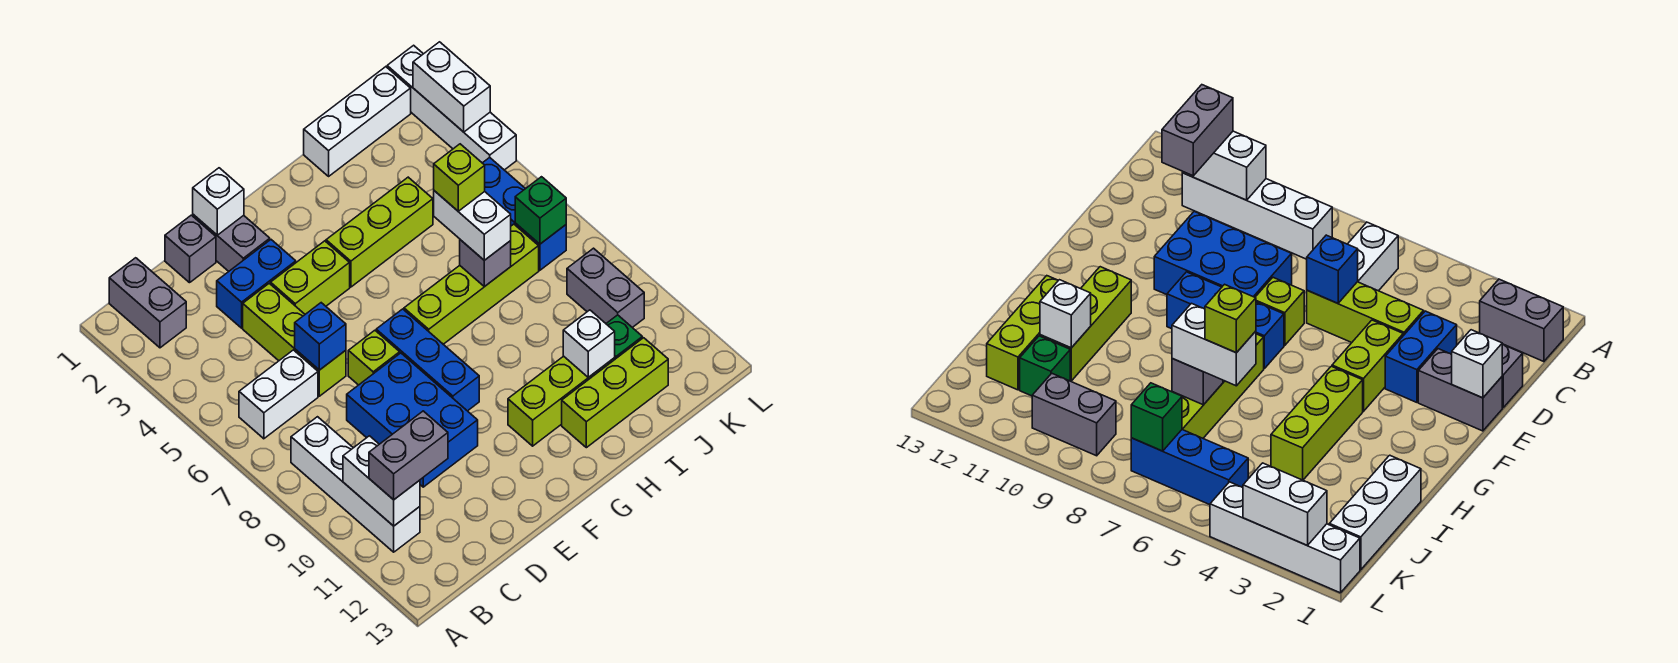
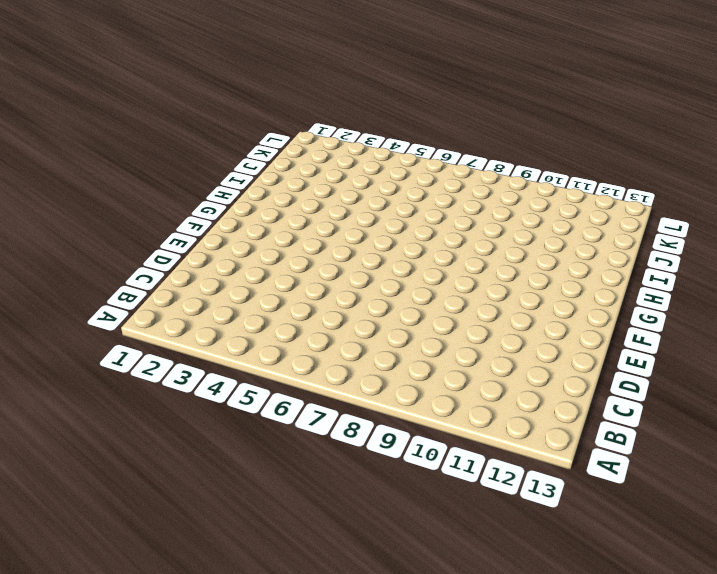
none -> grey 1x2 brick [109,258,186,348]
none -> white 1x2 brick [239,350,318,439]
none -> white 1x4 brick [291,417,420,552]
none -> grey 1x1 brick [165,215,216,283]

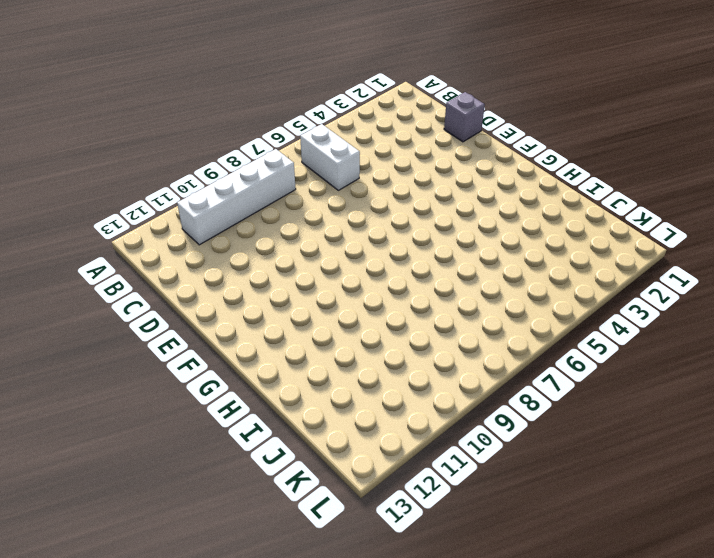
none -> grey 1x2 brick [109,258,186,348]
none -> blue 1x2 brick [217,240,296,328]
none -> lime 1x3 brick [243,283,346,396]
none -> blue 2x3 brick [347,353,478,487]

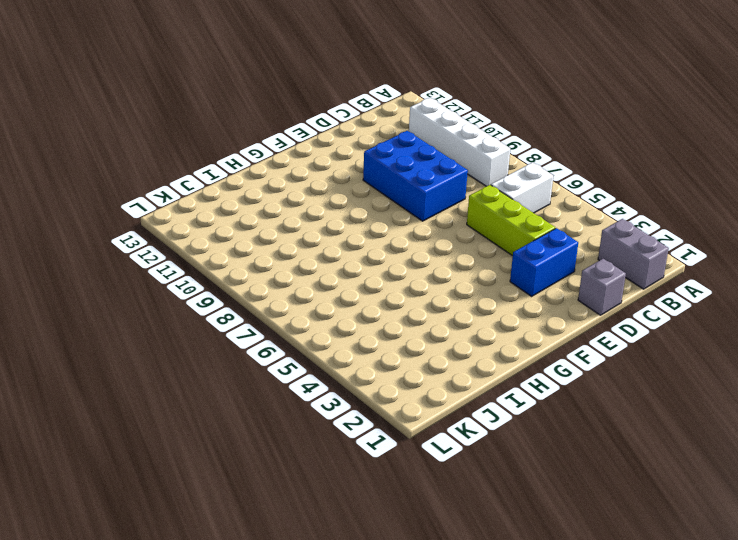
none -> grey 1x2 brick [193,215,270,271]
none -> lime 1x2 brick [271,241,350,314]
none -> lime 1x1 brick [348,330,400,385]
none -> blue 1x3 brick [376,309,479,411]

